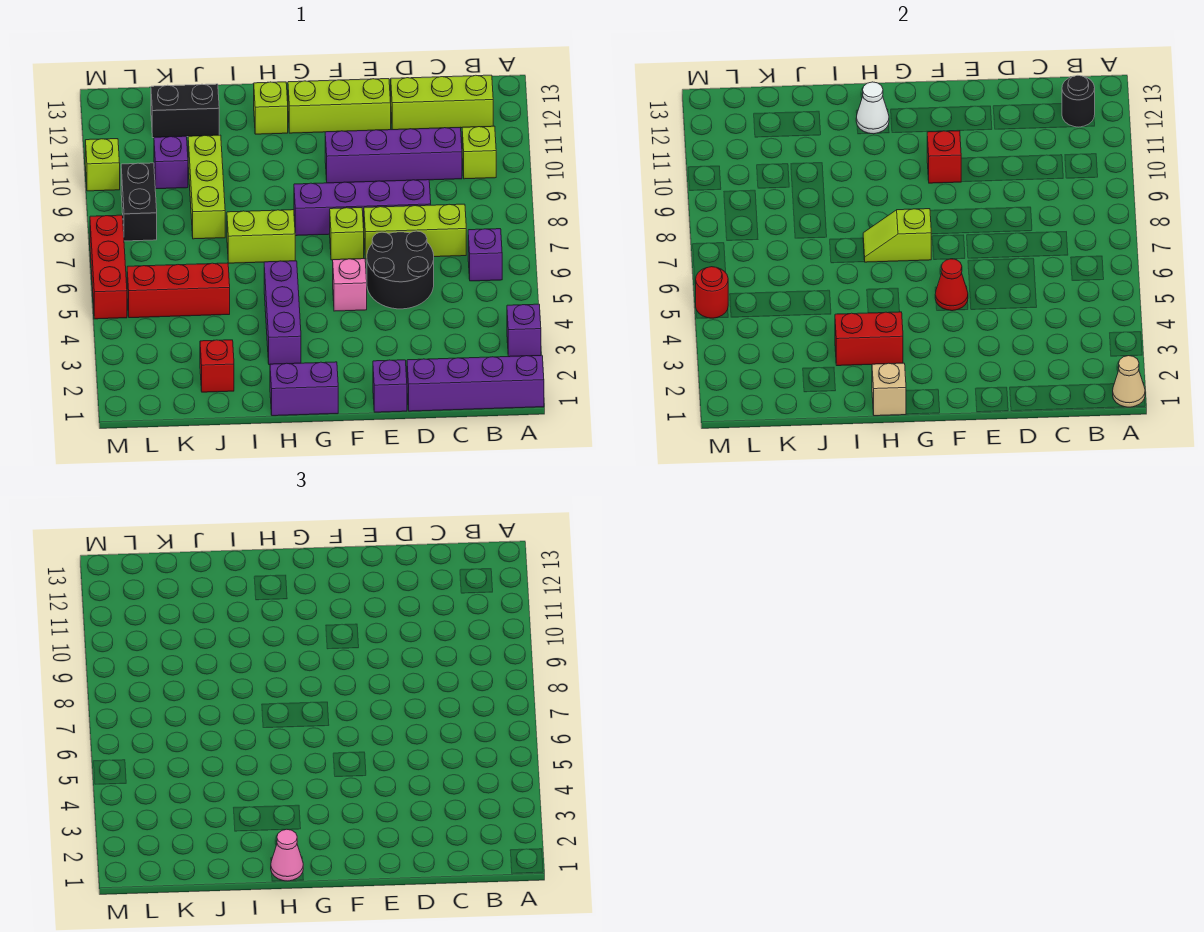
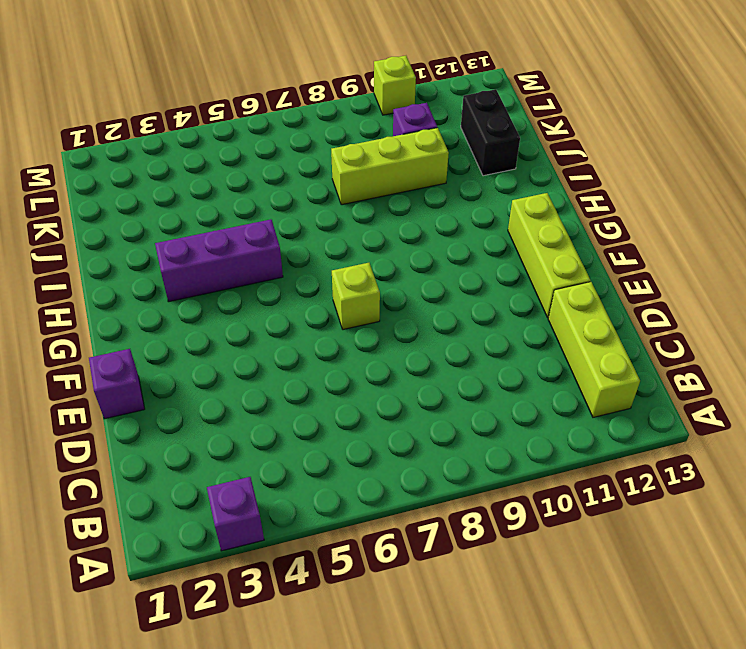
none -> purple 1x4 brick [407,355,544,411]
none -> purple 1x1 brick [468,229,502,281]
none -> lime 1x1 brick [462,126,496,179]
none -> lime 1x3 brick [364,204,466,259]

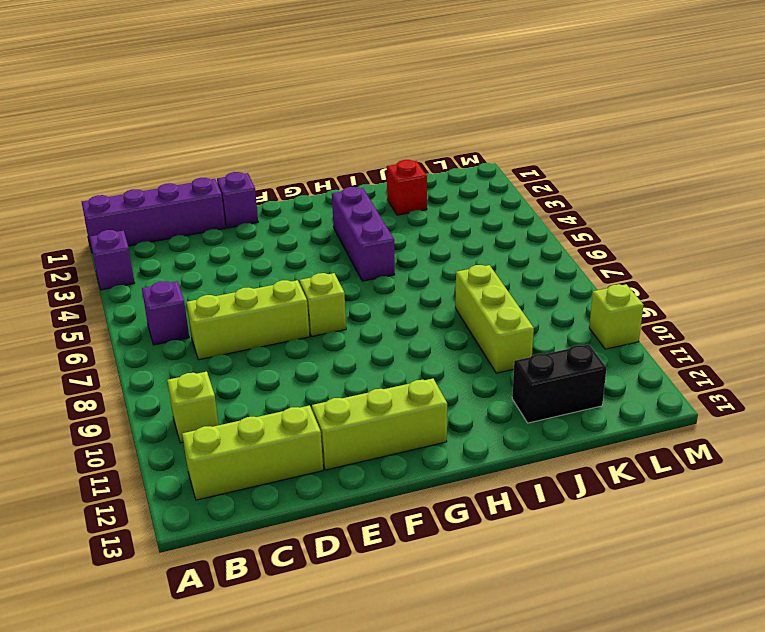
none -> purple 1x4 brick [325,127,462,183]
none -> black 2x2 round brick [367,231,434,309]
none -> purple 1x4 brick [294,180,431,236]
none -> pink 1x1 brick [333,259,367,311]

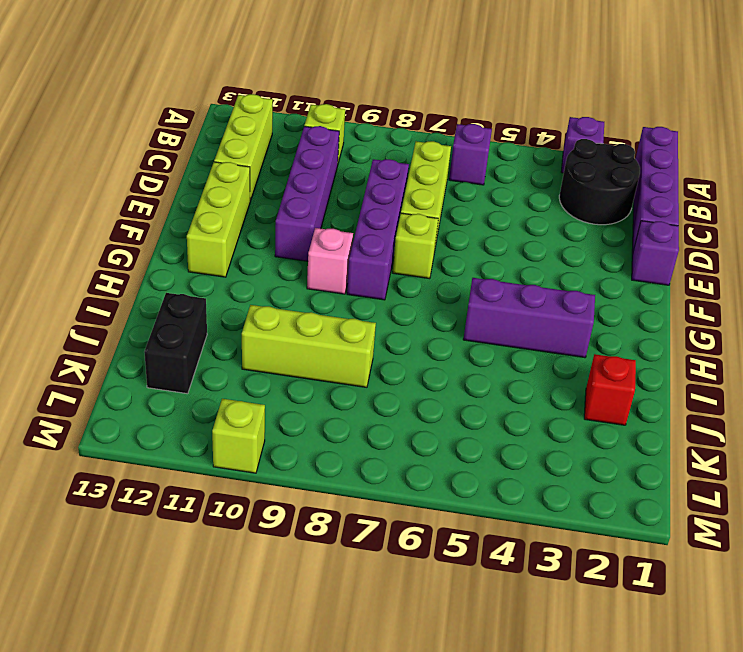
black 2x2 round brick [559,139,640,225] -> black 2x2 round brick moved to [367,231,434,309]
pink 1x1 brick [307,228,353,294] -> pink 1x1 brick moved to [333,259,367,311]
none -> purple 1x2 brick [270,362,338,416]
none -> lime 1x2 brick [227,210,295,263]
none -> lime 1x1 brick [254,82,288,134]
none -> red 1x3 brick [127,263,230,318]

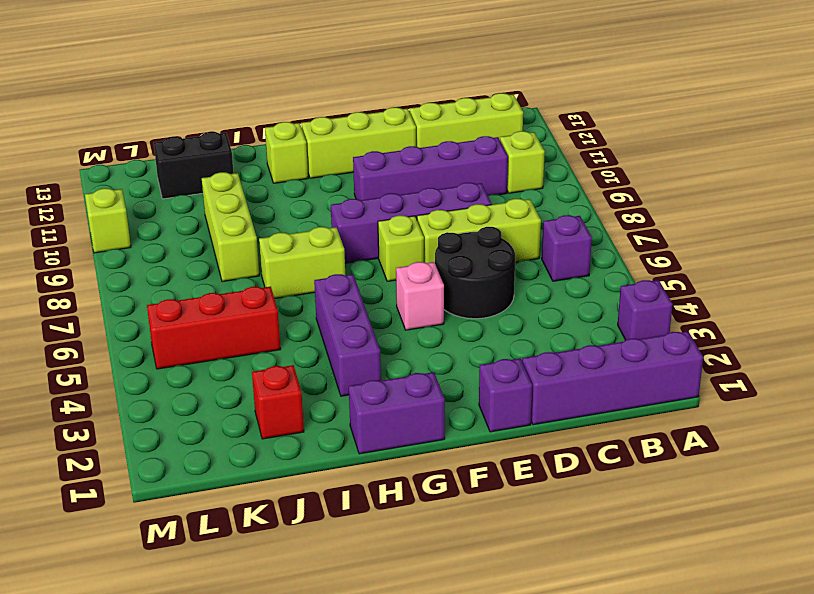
none -> purple 1x1 brick [154,136,188,189]
none -> black 1x2 brick [121,163,157,241]
none -> red 1x3 brick [90,215,127,319]
none -> tan 1x1 cone [1113,356,1145,407]

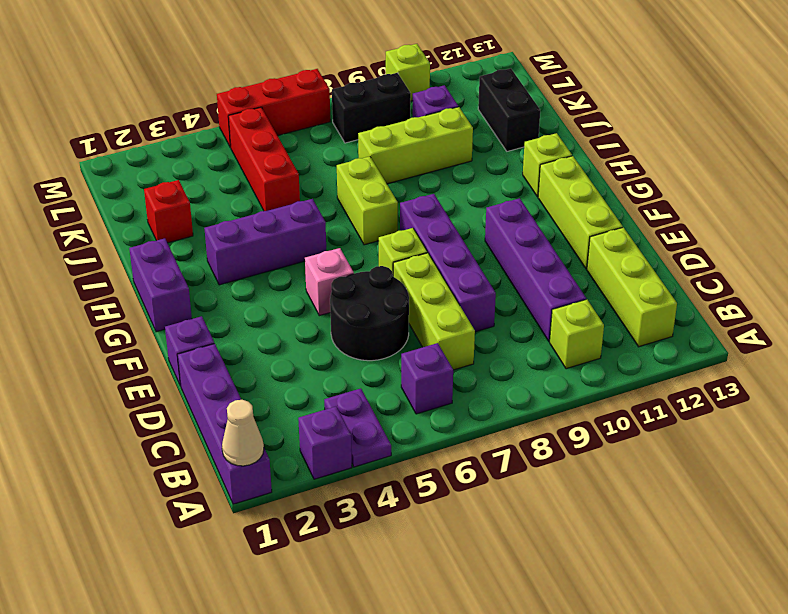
purple 1x2 plate [324,388,391,467] -> none
none -> black 1x1 round brick [1062,75,1095,127]
none -> red 1x1 cone [935,259,968,311]
none -> red 1x1 brick [927,131,961,183]
none -> lime 1x2 slope [863,209,931,262]

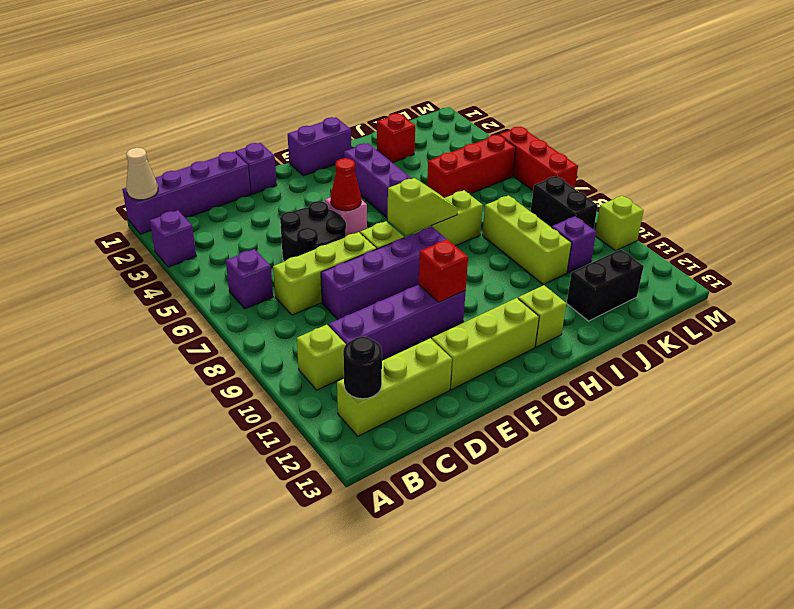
none -> tan 1x1 brick [872,363,906,416]
none -> red 1x2 brick [835,312,903,366]
none -> white 1x1 cone [856,82,889,134]
none -> red 1x1 round brick [695,267,728,318]

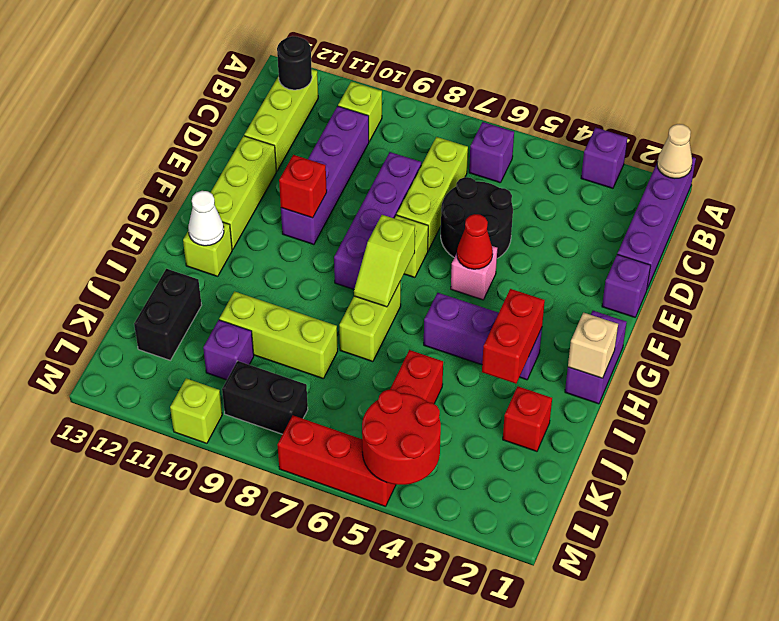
red 2x2 round brick [362,390,441,485] -> red 1x1 round brick [695,267,728,318]
none -> pink 1x1 cone [271,829,303,881]

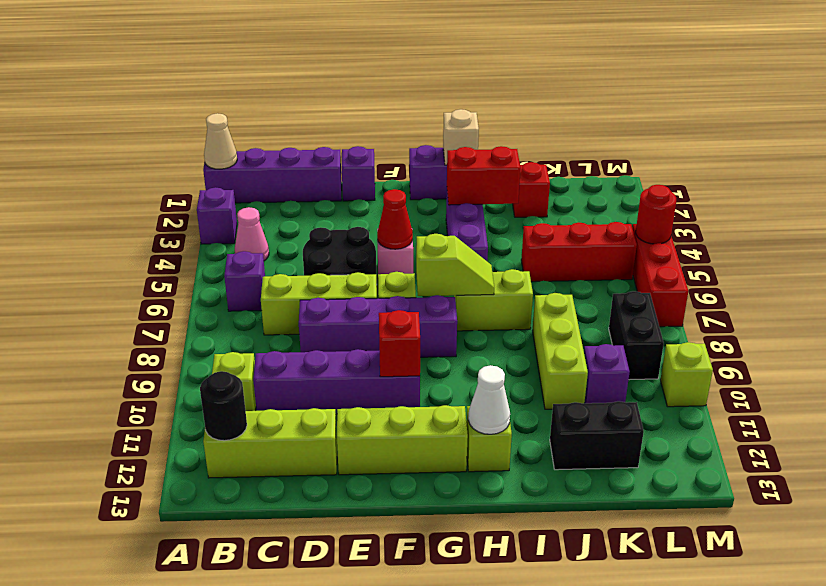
pink 1x1 cone [235,207,269,261] -> pink 1x1 cone moved to [271,829,303,881]

